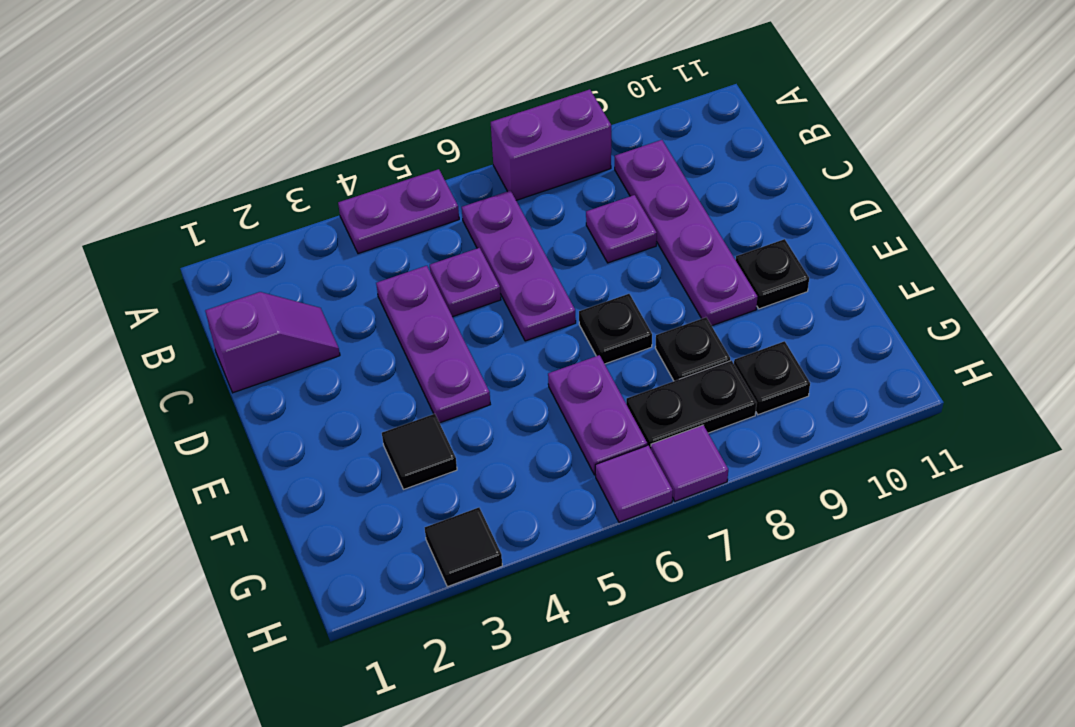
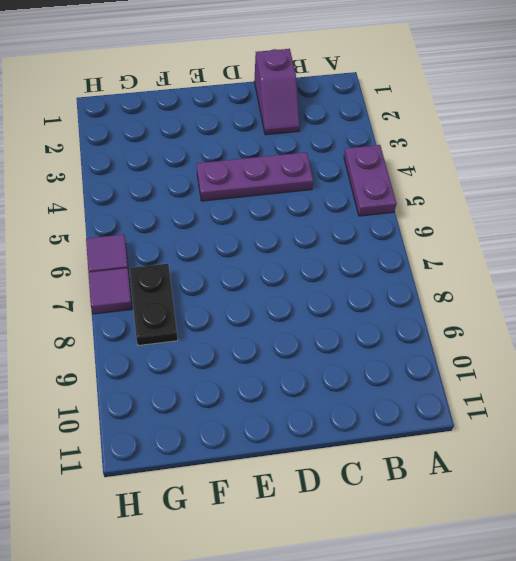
none -> purple 1x2 brick [491,89,611,200]
none -> purple 1x3 plate [462,191,576,341]
none -> purple 1x4 plate [615,140,757,326]

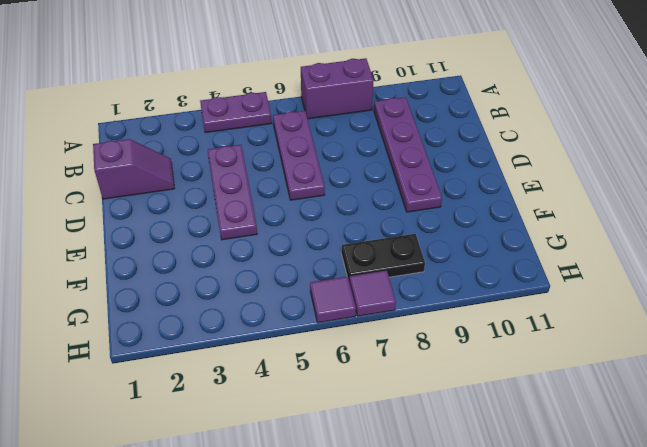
none -> purple 1x1 plate [430,248,501,317]
none -> purple 1x1 plate [586,195,657,263]
none -> black 1x1 plate [579,294,652,364]

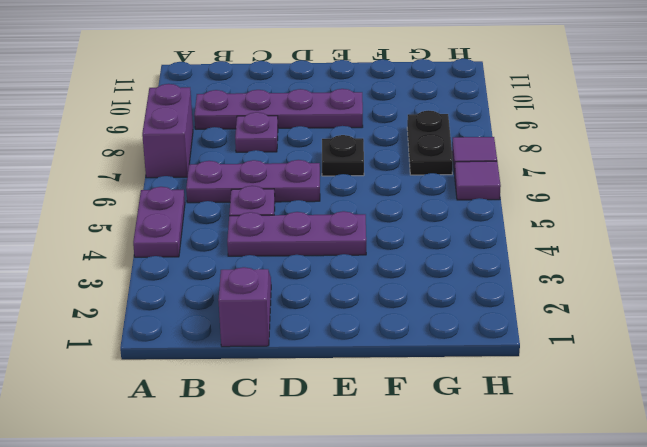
none -> black 1x1 plate [736,239,809,309]
none -> black 1x1 tile [382,414,457,489]
none -> purple 1x2 plate [548,355,647,475]

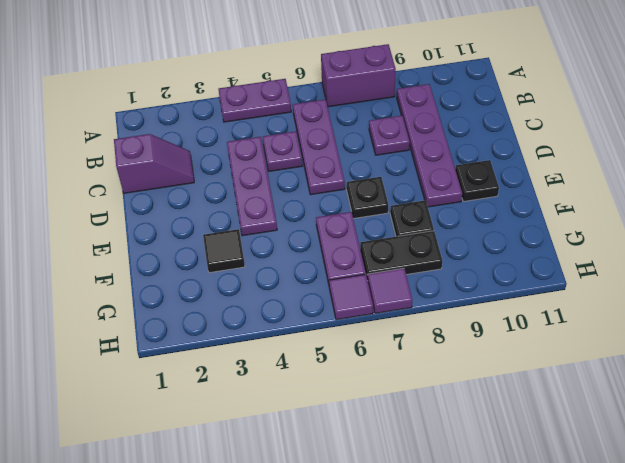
none -> black 1x1 plate [734,341,810,415]
none -> black 1x1 tile [425,508,502,587]

